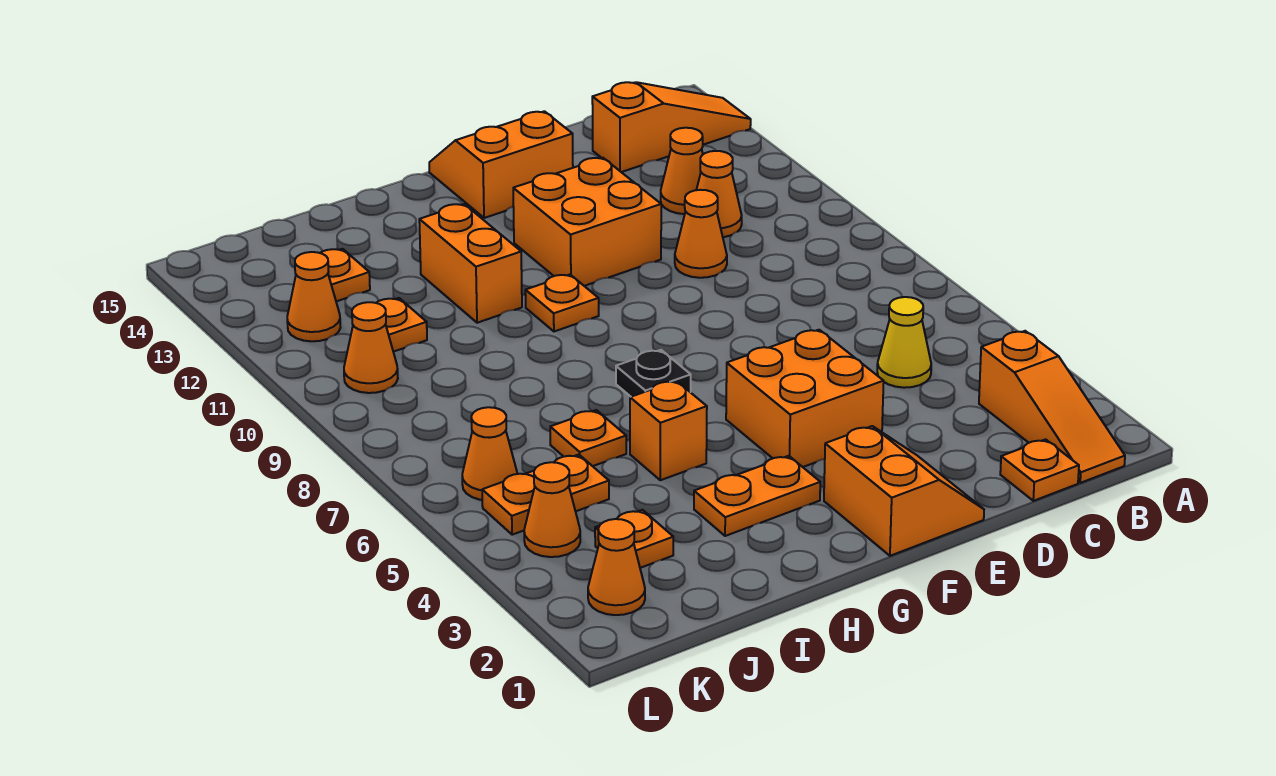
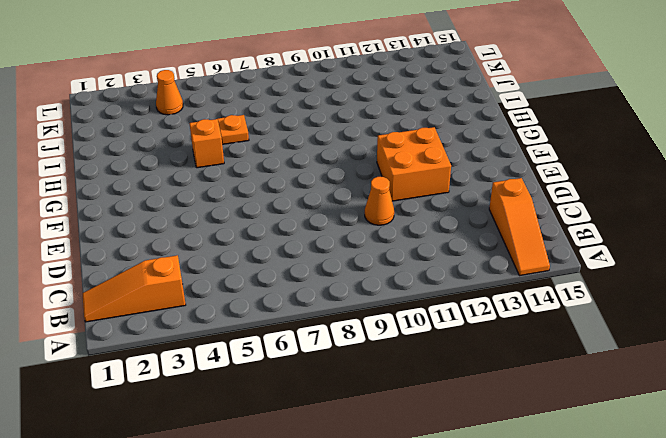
none -> orange 1x1 plate [1000,439,1079,501]
none -> yellow 1x1 cone [877,297,931,388]
none -> orange 1x1 cone [697,151,742,237]

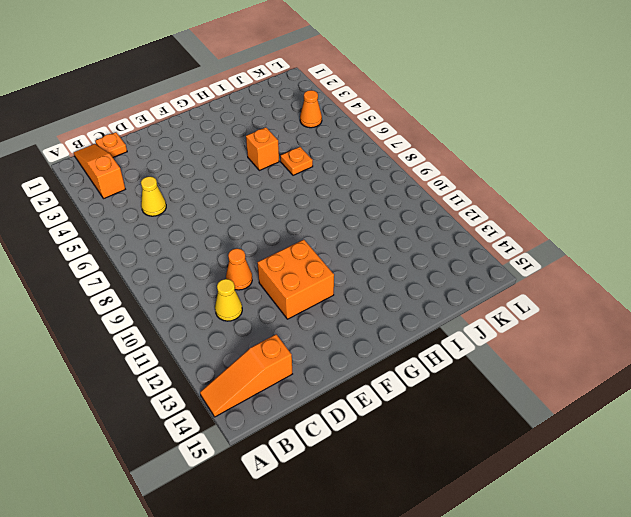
yellow 1x1 cone [215,279,242,321] -> orange 1x1 cone [697,151,742,237]
none -> orange 1x1 cone [661,128,703,214]
none -> orange 2x2 slope [824,426,984,556]
none -> orange 2x2 brick [726,330,884,467]

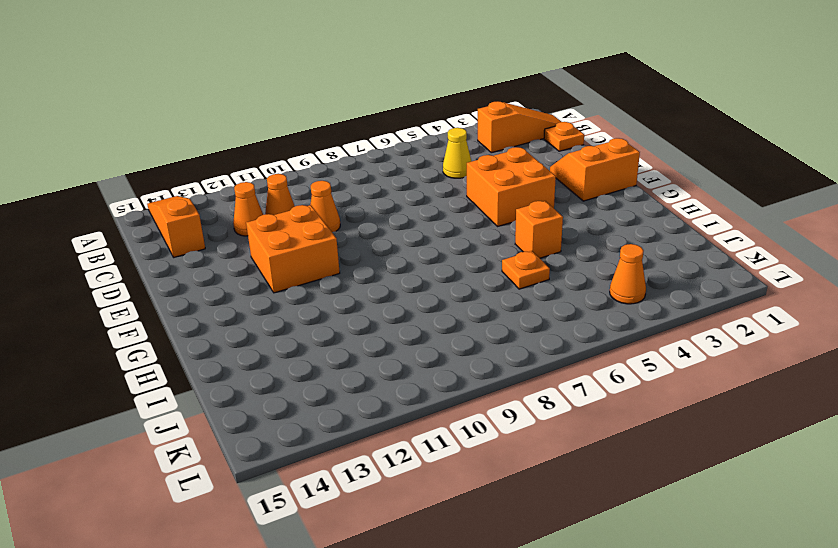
none -> orange 2x2 slope [429,111,573,218]
none -> orange 1x2 plate [694,456,820,536]
none -> black 1x1 plate [616,350,691,397]

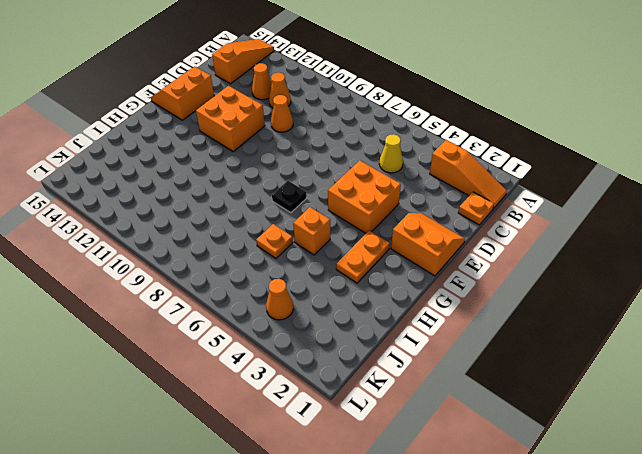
none -> orange 1x1 plate [525,275,599,332]
none -> orange 1x2 brick [419,204,522,323]
none -> orange 1x1 plate [595,510,673,568]

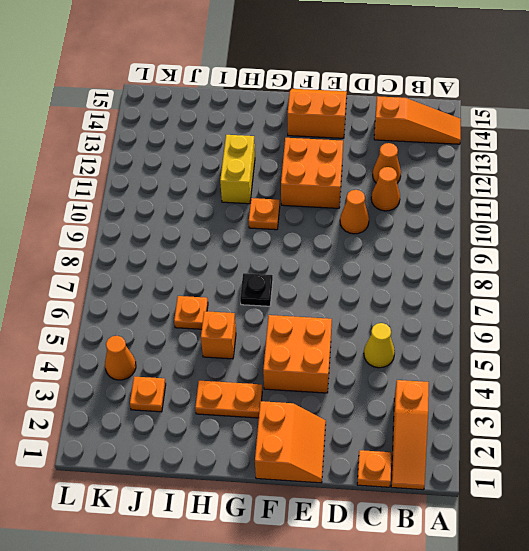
yellow 1x2 brick [220,135,255,204] -> orange 1x2 brick [419,204,522,323]
none -> orange 1x2 plate [482,455,609,535]
none -> orange 1x1 plate [377,298,427,352]
none -> orange 1x1 plate [321,249,370,301]

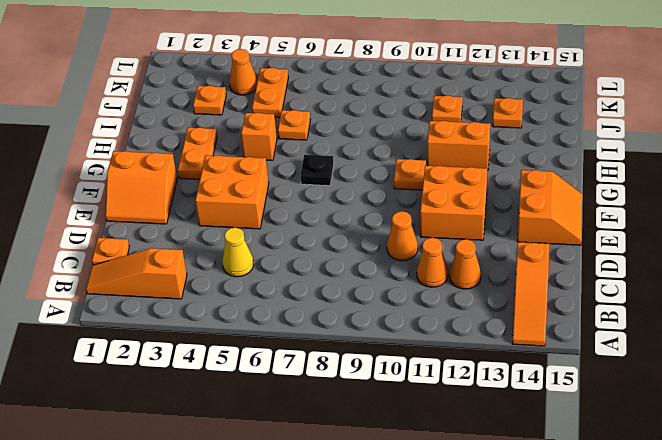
none -> orange 1x1 cone [588,519,645,615]
none -> orange 1x1 cone [462,407,517,500]
none -> orange 1x1 cone [344,302,398,393]

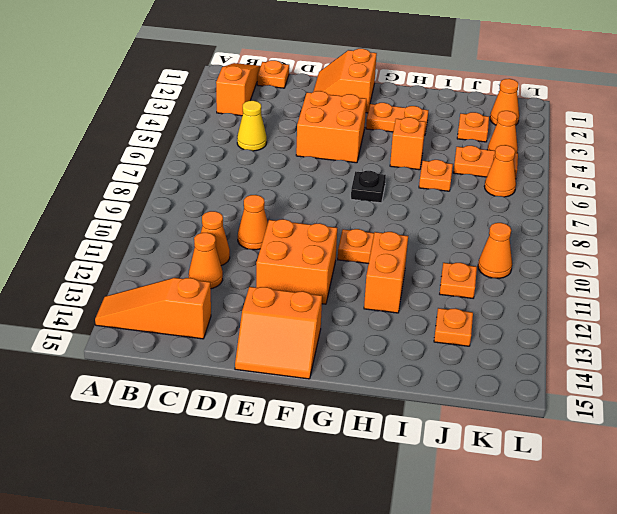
none -> orange 1x1 cone [287,252,340,341]

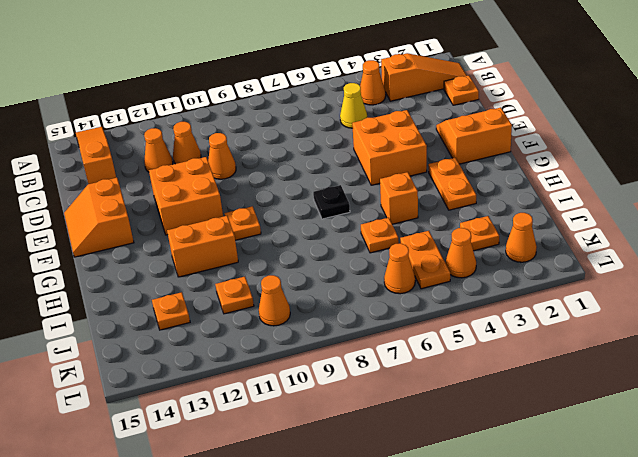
orange 1x1 cone [360,60,386,105] -> orange 1x1 cone moved to [287,252,340,341]

